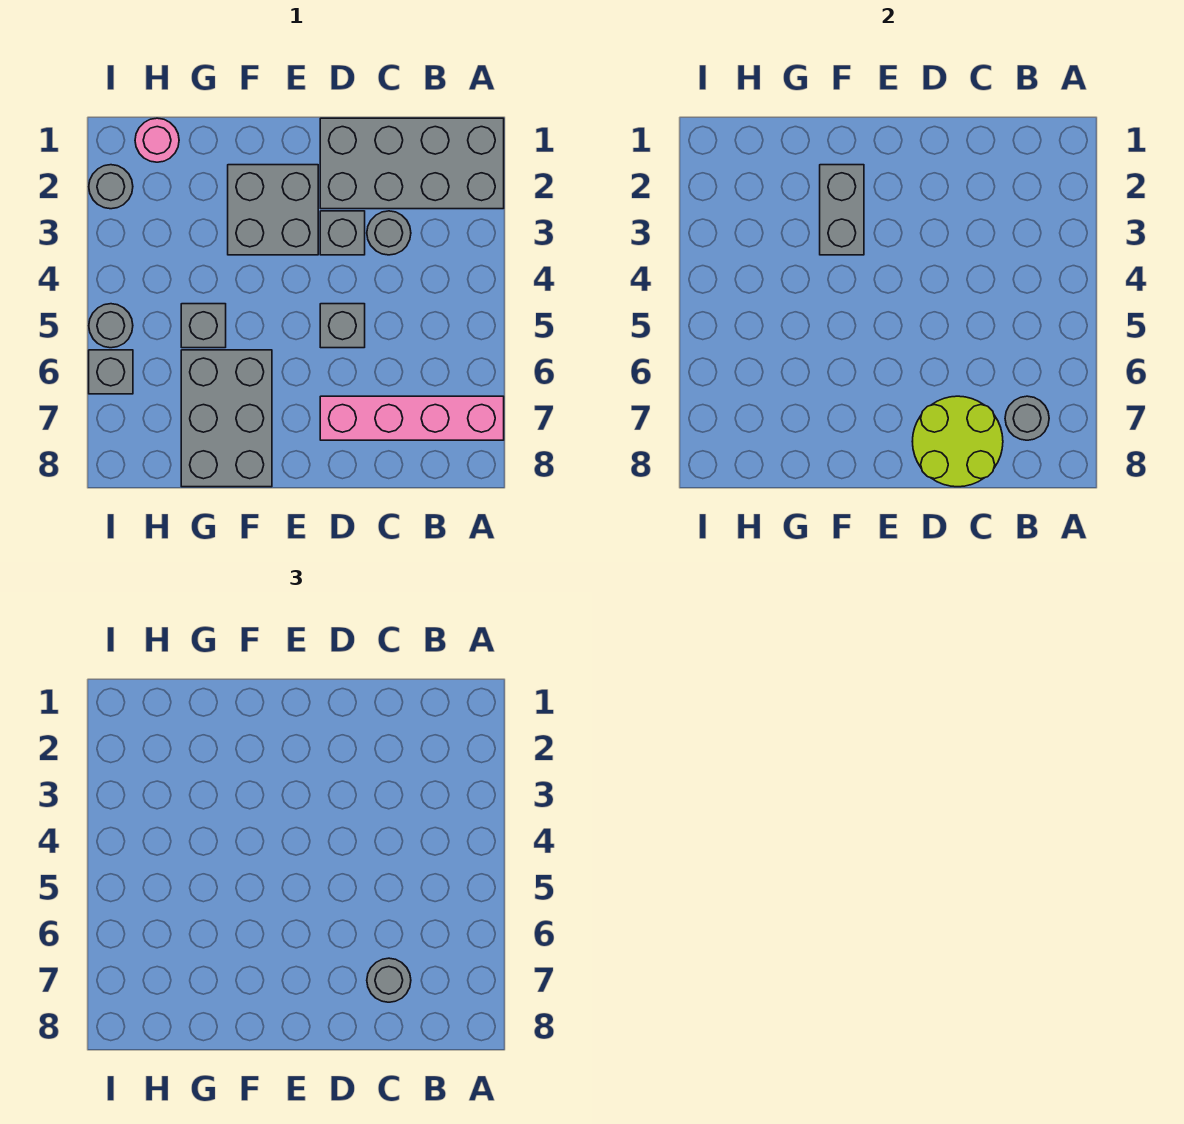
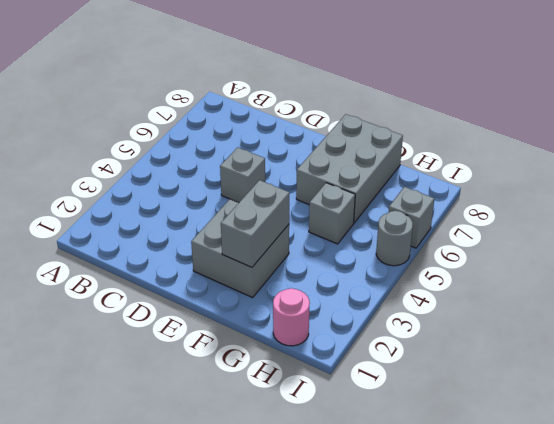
none -> grey 2x4 brick [320,118,504,209]
none -> pink 1x4 brick [320,396,504,440]
none -> grey 1x1 round brick [367,211,411,255]

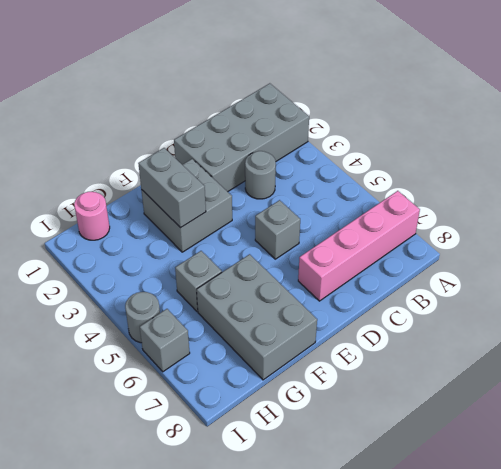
none -> grey 1x1 brick [320,211,365,255]
none -> grey 1x1 round brick [89,165,133,209]
none -> grey 1x1 round brick [1005,396,1049,440]

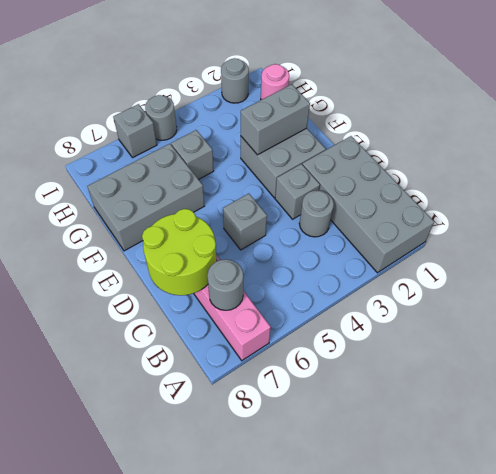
none -> grey 1x1 round brick [367,958,411,1002]

